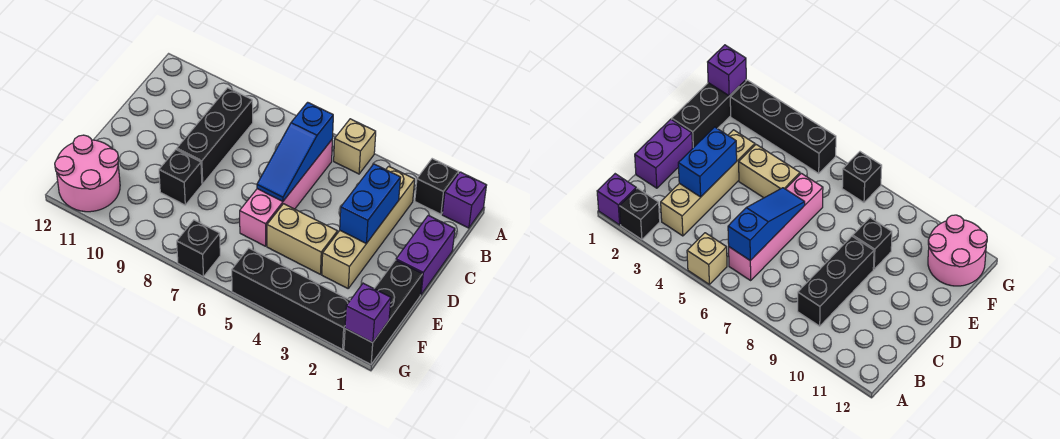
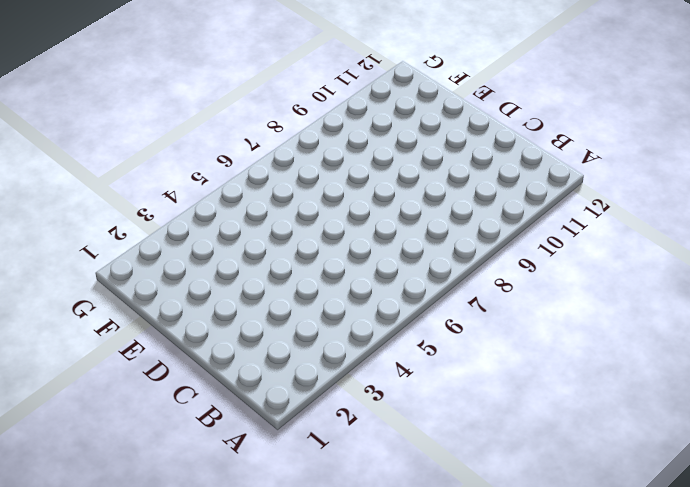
none -> purple 1x1 brick [442,172,487,228]
none -> black 1x1 brick [415,159,458,214]
none -> tan 1x1 brick [334,119,376,174]

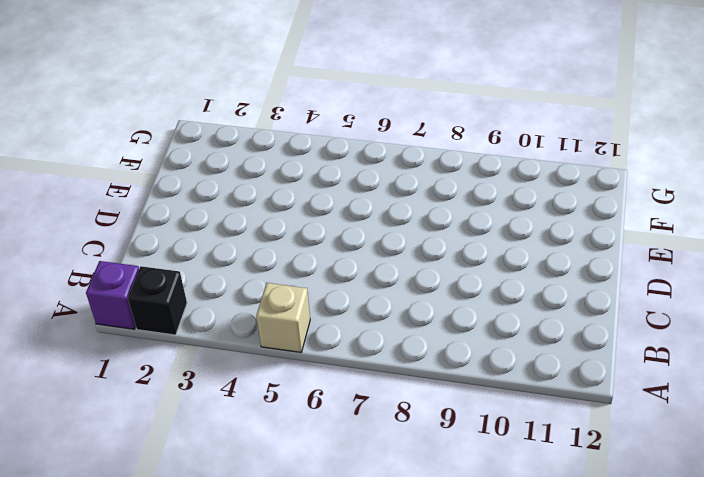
none -> tan 1x4 brick [322,166,415,288]
none -> pink 1x4 brick [240,140,332,246]
none -> black 1x3 brick [177,88,253,184]

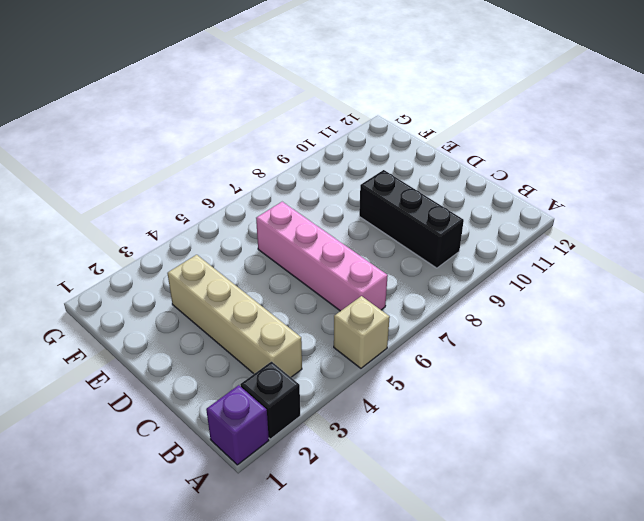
none -> purple 1x2 brick [396,215,455,294]
none -> black 1x3 brick [344,260,423,364]
none -> tan 1x2 brick [267,204,337,274]

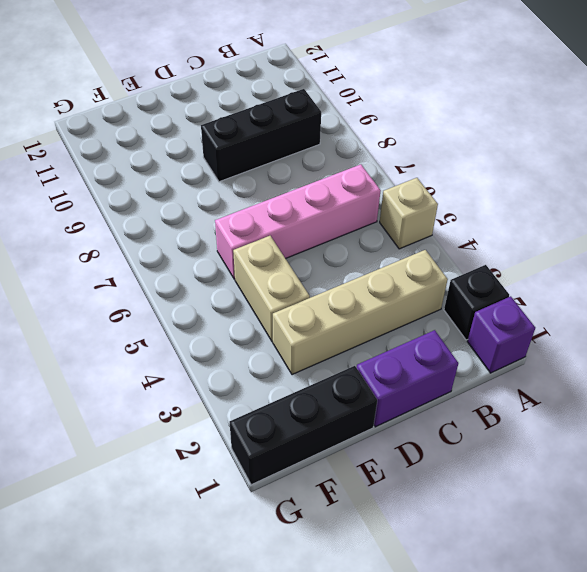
none -> black 1x1 brick [159,150,202,205]
none -> pink 2x2 round brick [55,135,120,212]
none -> black 1x4 brick [232,248,350,350]

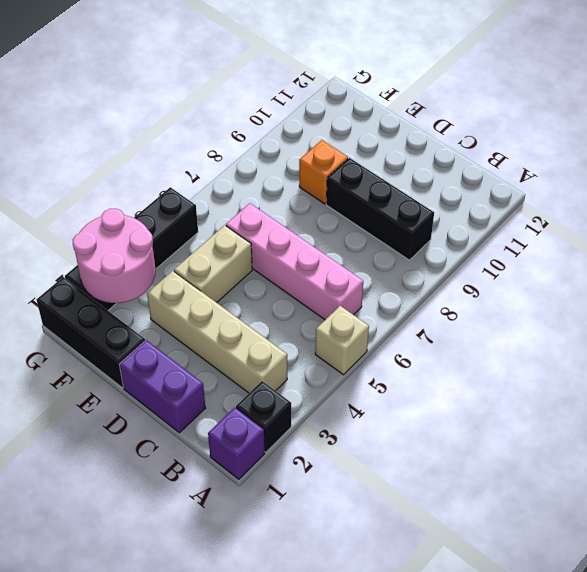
orange 1x1 brick [299,140,348,204] -> black 1x1 brick [159,150,202,205]
pink 2x2 round brick [73,208,156,303] -> pink 2x2 round brick moved to [55,135,120,212]
none -> black 1x1 brick [177,220,220,277]
none -> blue 1x3 slope [257,102,333,201]
none -> blue 1x2 brick [340,164,401,243]

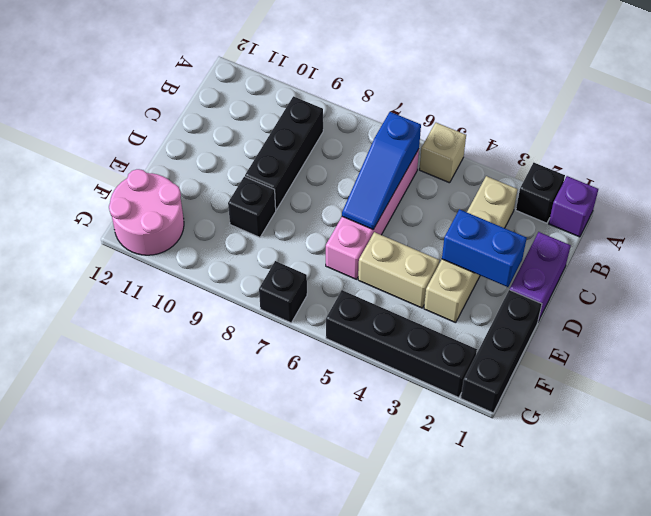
blue 1x2 brick [442,209,527,287] -> blue 1x2 brick turned to [340,164,401,243]
none -> purple 1x1 brick [345,283,391,343]

